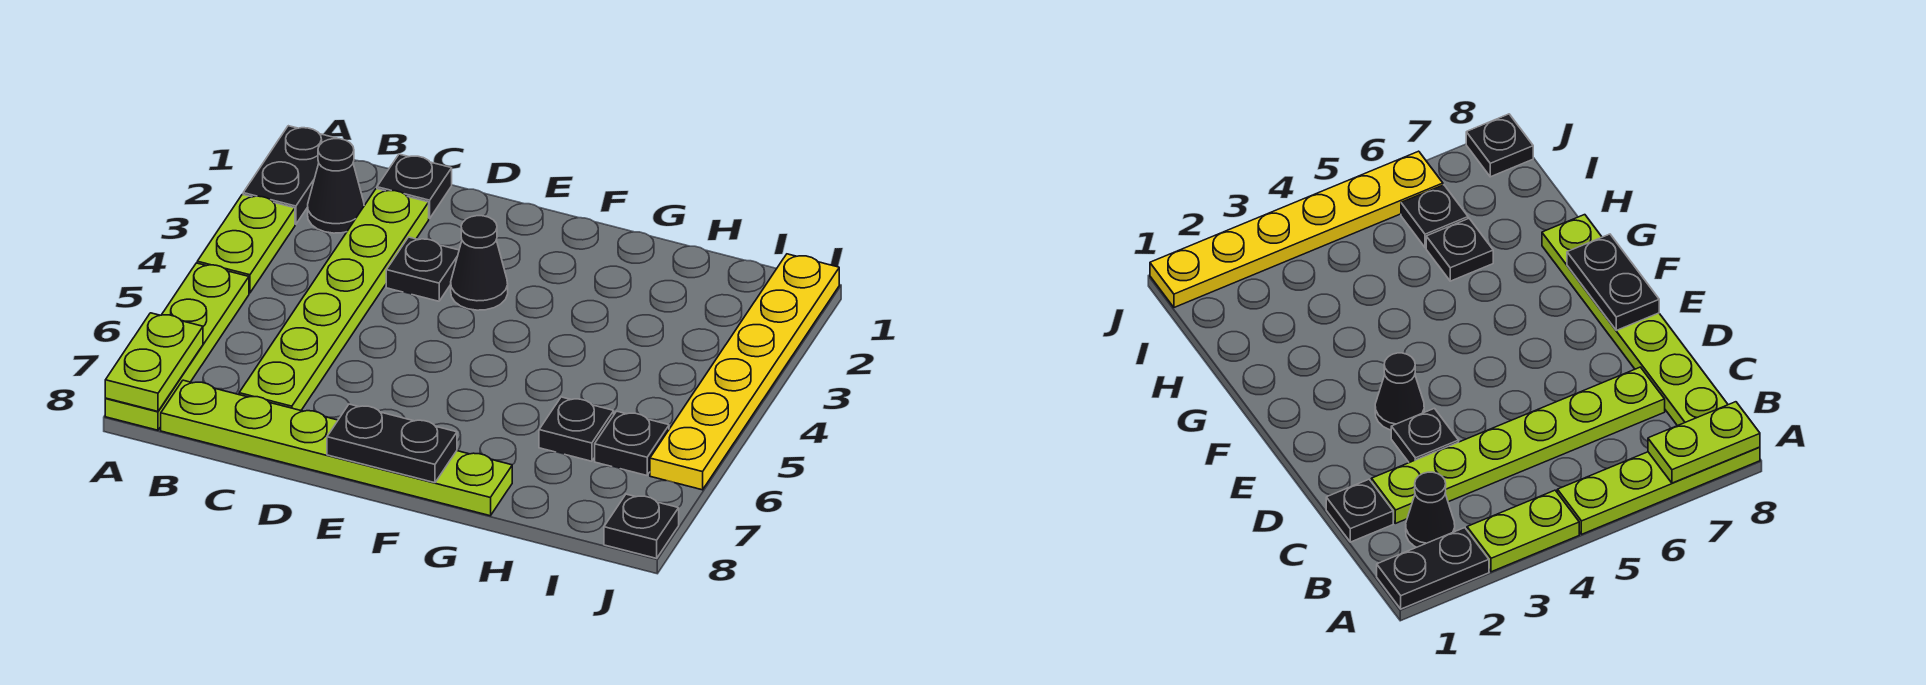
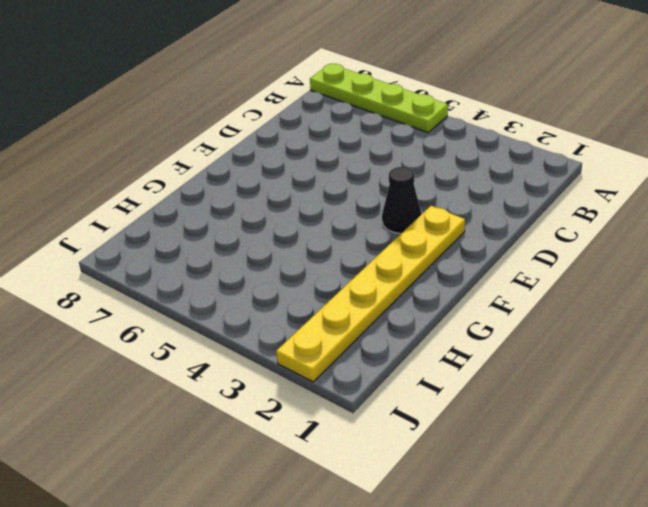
yellow 1x6 plate [276,206,465,382] -> yellow 1x6 plate turned to [650,254,839,490]
none -> black 1x2 plate [243,126,338,224]
none -> lime 1x2 plate [197,194,295,293]
none -> black 1x1 cone [308,139,364,233]

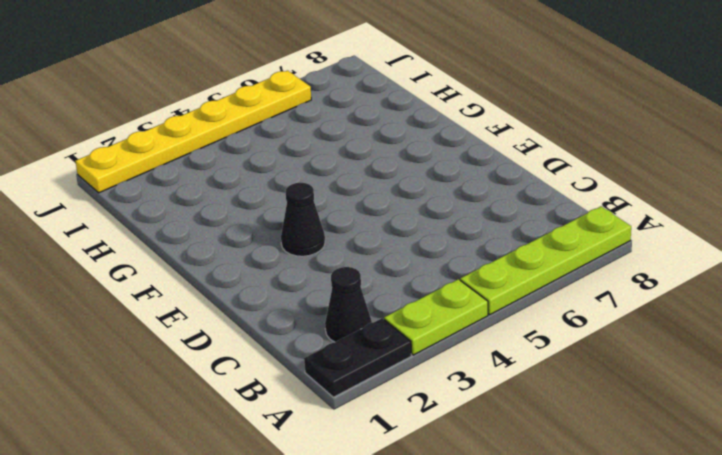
none -> lime 1x6 plate [161,380,512,516]
none -> black 1x1 plate [377,154,452,218]
none -> lime 1x6 plate [239,189,429,410]

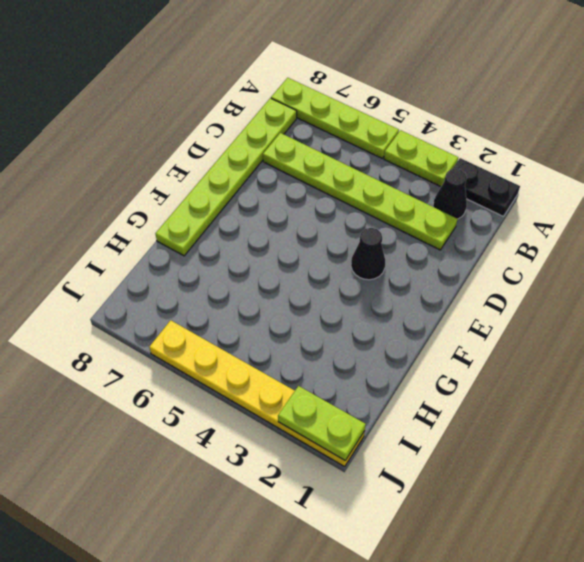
lime 1x2 plate [278,386,366,460] -> lime 1x2 plate moved to [105,313,203,411]
none -> black 1x1 plate [377,154,452,218]
none -> black 1x1 plate [386,237,459,301]
none -> black 1x1 plate [539,397,614,461]

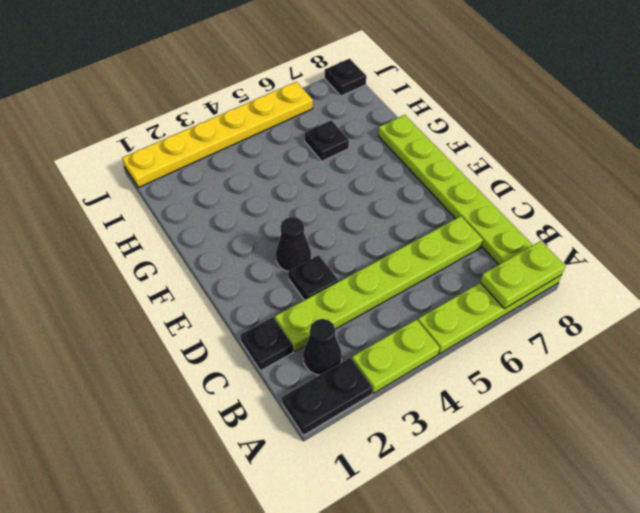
none -> black 1x1 plate [595,411,669,475]
none -> black 1x2 plate [327,404,457,483]

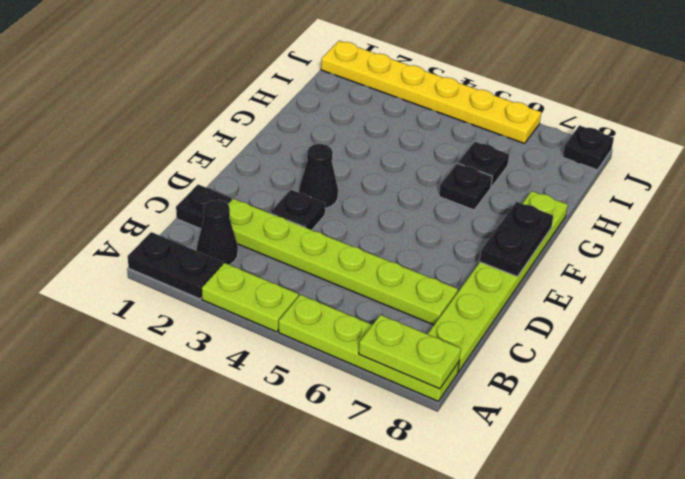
black 1x1 plate [439,163,492,210] -> black 1x1 plate moved to [595,411,669,475]

